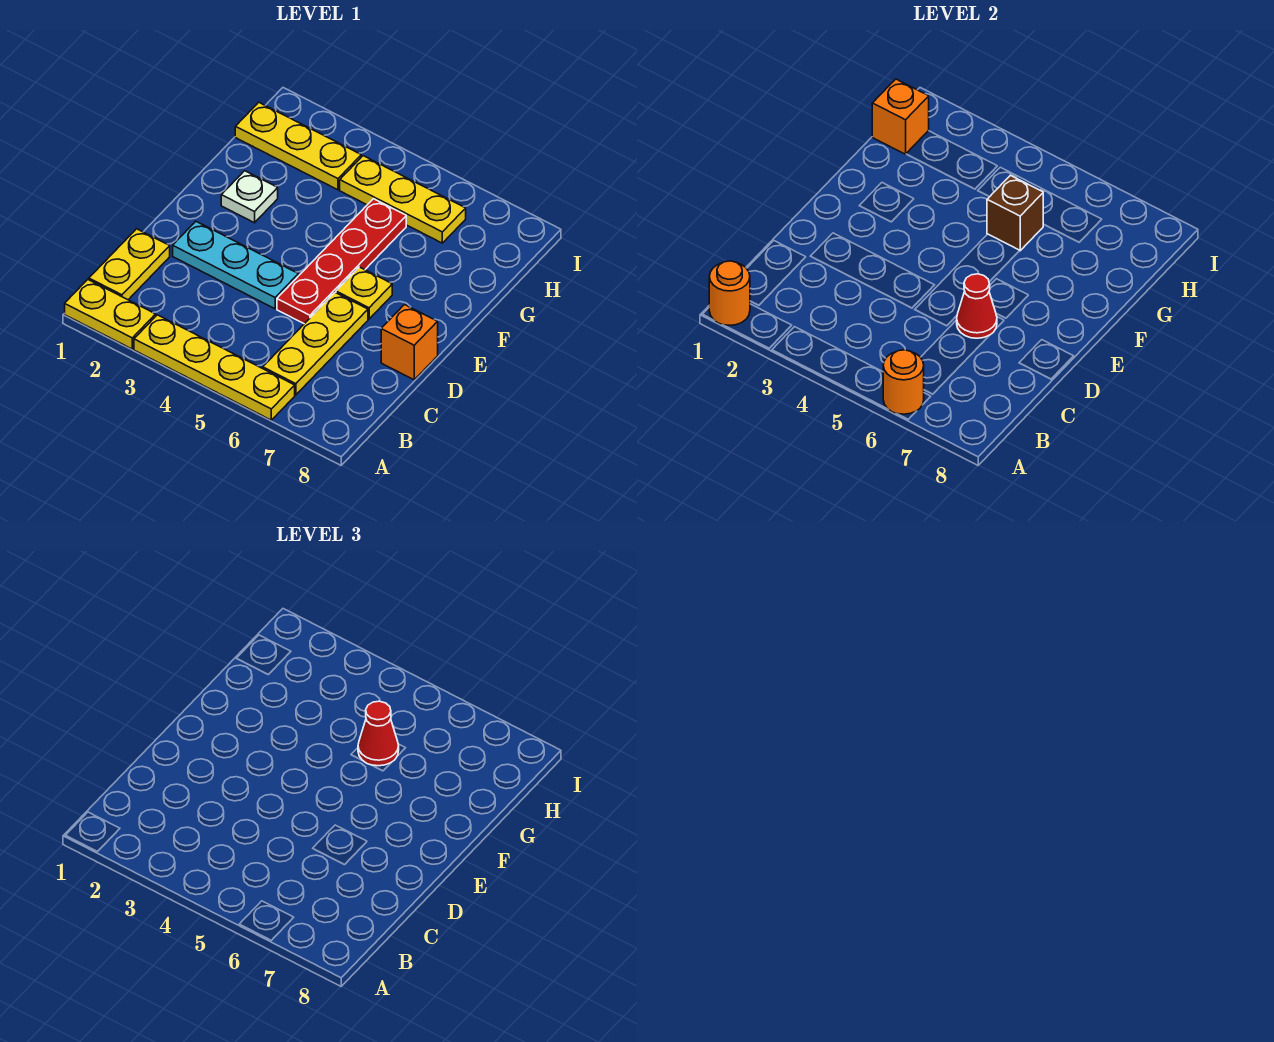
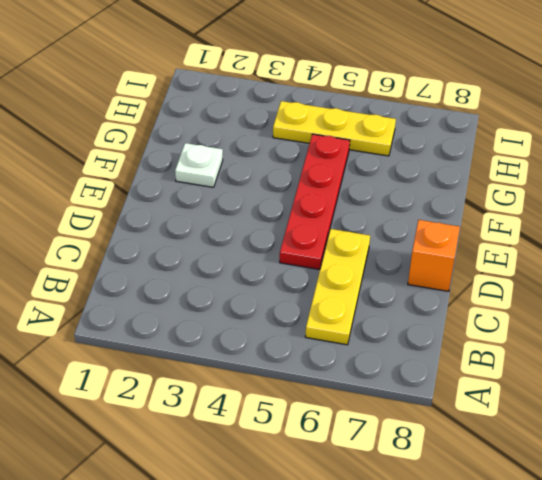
none -> yellow 1x2 plate [65,280,156,349]
none -> yellow 1x4 plate [134,315,295,420]
none -> yellow 1x2 plate [89,229,170,300]

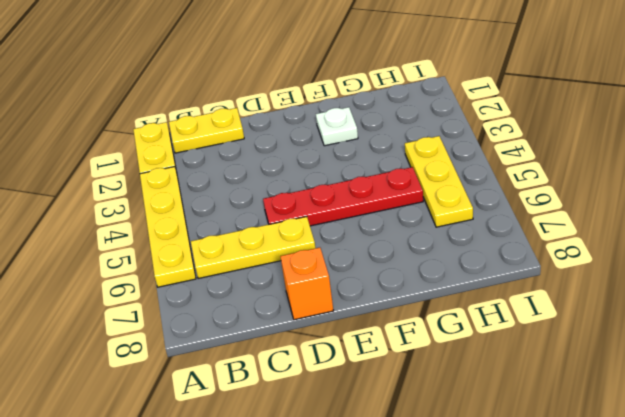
none -> cyan 1x3 plate [173,221,298,309]
none -> yellow 1x1 plate [336,267,392,319]
none -> yellow 1x3 plate [235,102,361,190]

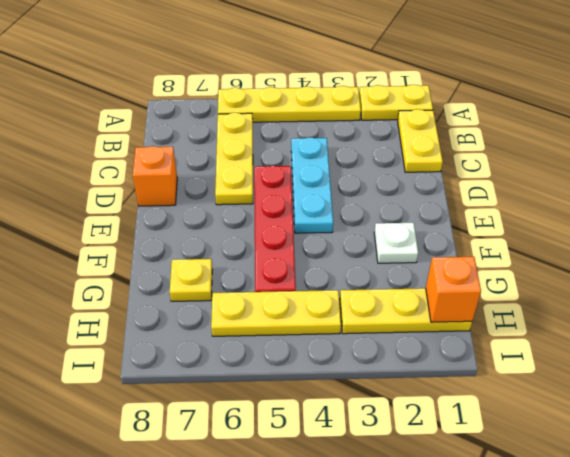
cyan 1x3 plate [291,137,333,233] -> cyan 1x3 plate turned to [173,221,298,309]
yellow 1x1 plate [170,259,212,301] -> yellow 1x1 plate moved to [336,267,392,319]
none -> orange 1x1 round brick [709,261,750,325]
none -> orange 1x1 round brick [883,350,924,414]
none -> red 1x1 cone [957,274,997,338]

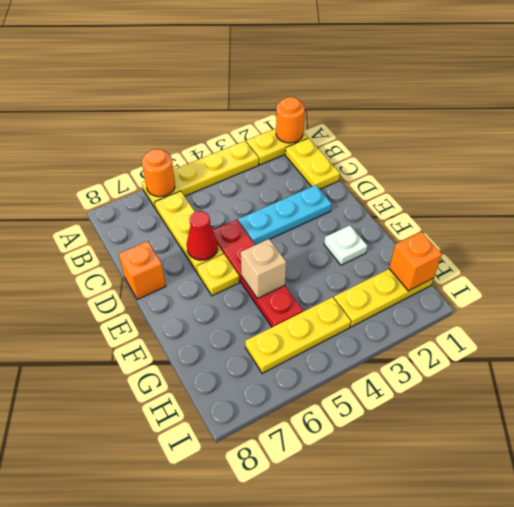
tan 1x1 brick [241,239,286,299] -> none
none -> brown 1x1 brick [987,175,1043,251]
none -> red 1x1 cone [358,701,399,766]

